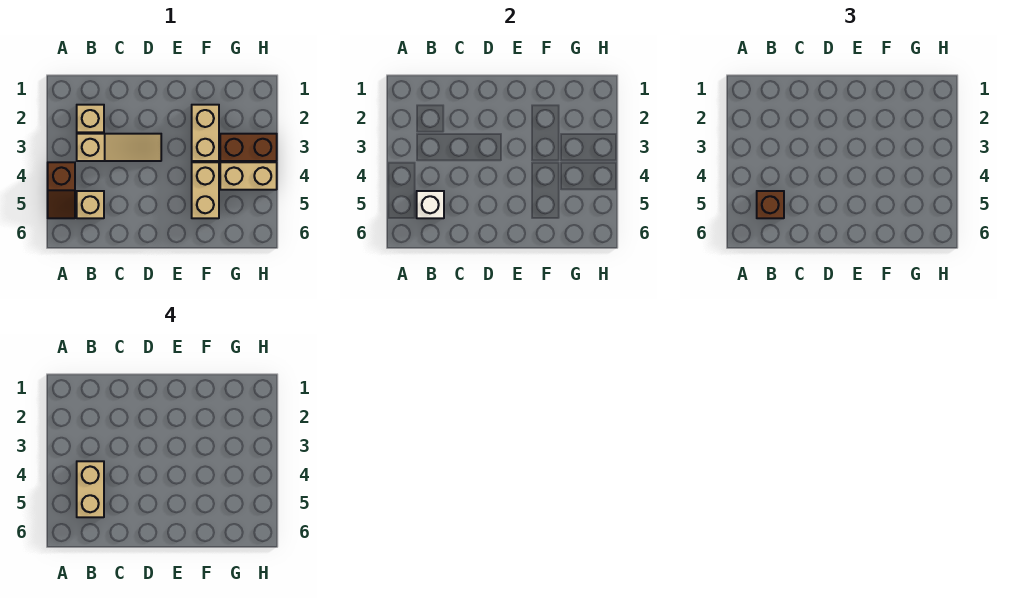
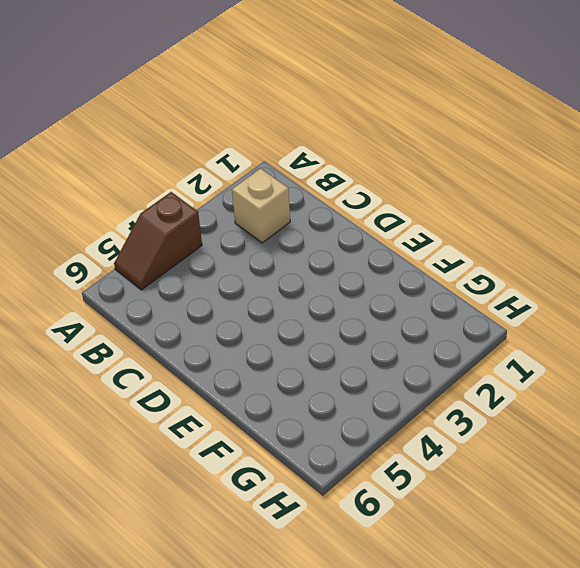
none -> tan 1x3 slope [77,134,161,161]
none -> tan 1x1 brick [77,191,104,218]

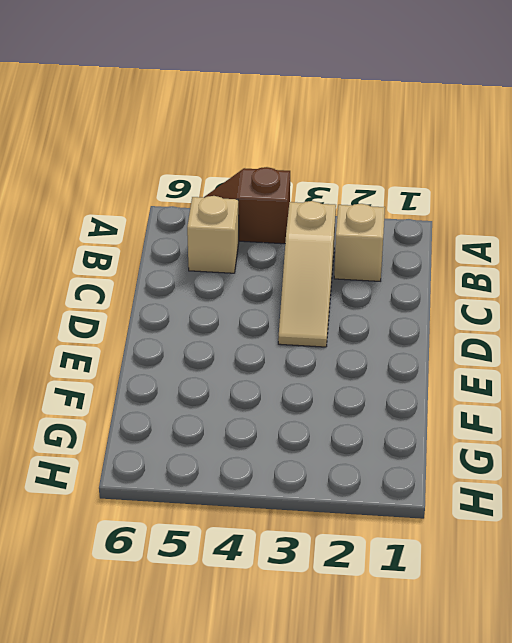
none -> tan 1x2 brick [192,105,219,161]
none -> tan 1x2 brick [192,162,219,218]

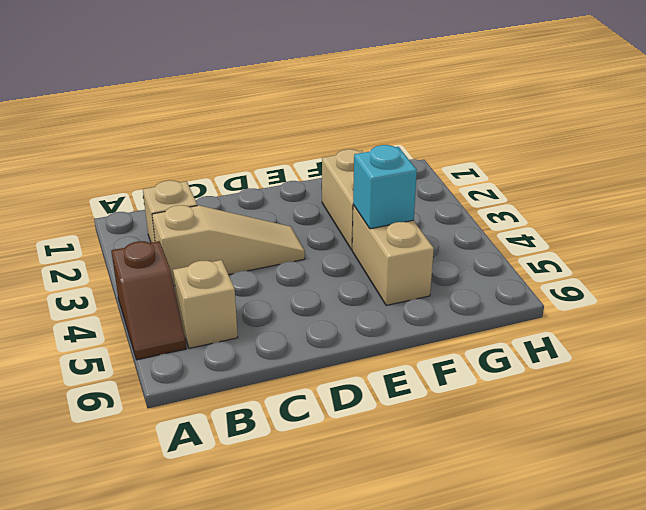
cyan 1x1 brick [353,145,417,229] -> none
none -> brown 1x2 brick [220,134,277,161]
none -> tan 1x2 brick [220,162,277,190]

